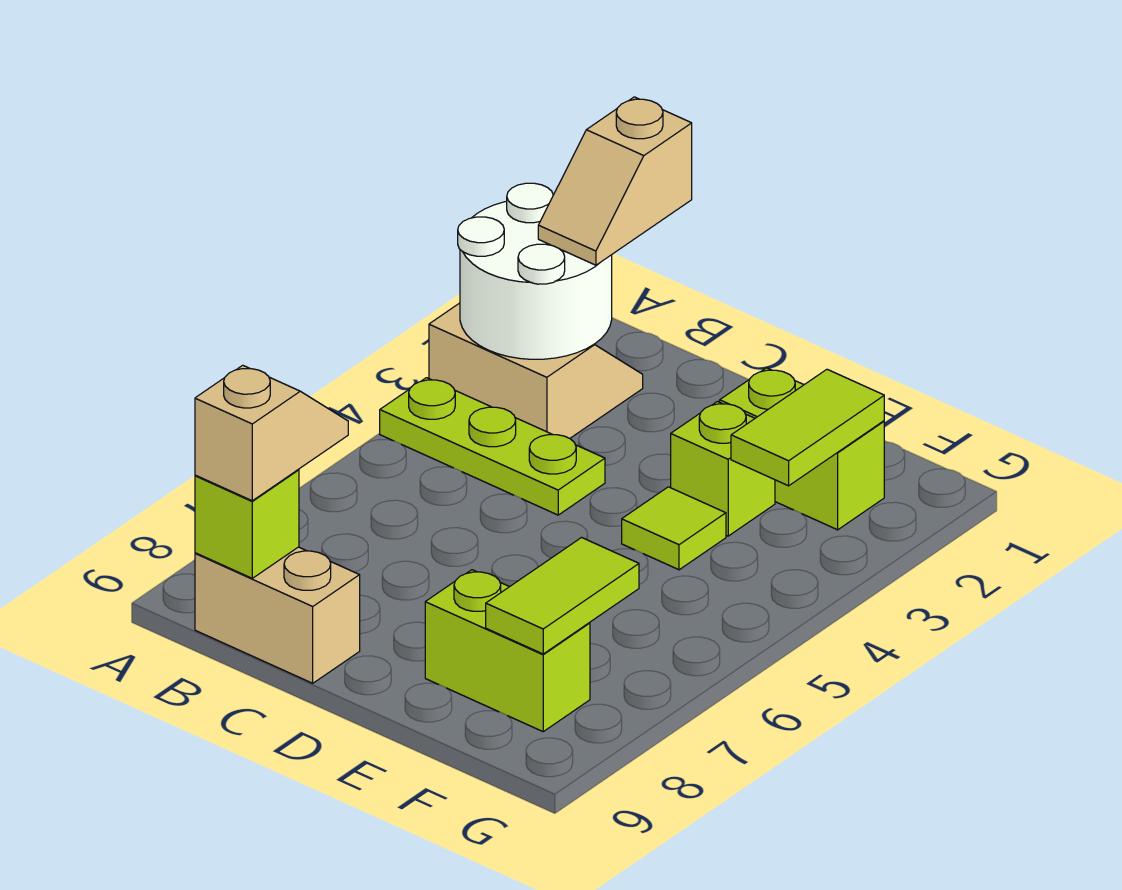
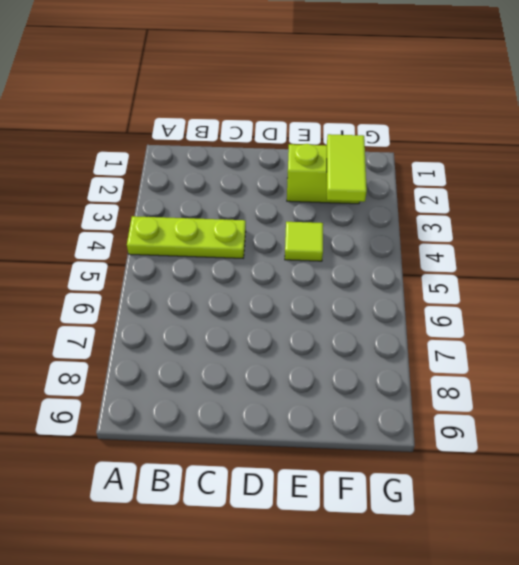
none -> tan 2x2 slope [429,303,643,438]
none -> tan 1x2 brick [195,547,360,683]
none -> lime 1x1 brick [671,402,775,536]

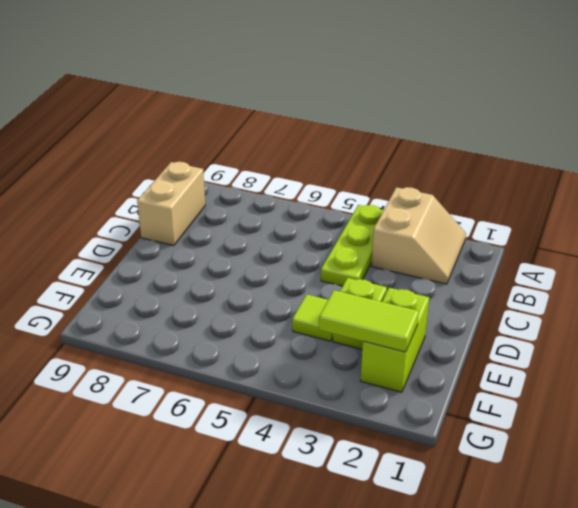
none -> lime 1x2 brick [425,570,590,731]
none -> white 2x2 round brick [458,183,612,359]
none -> lime 1x1 brick [195,469,299,578]

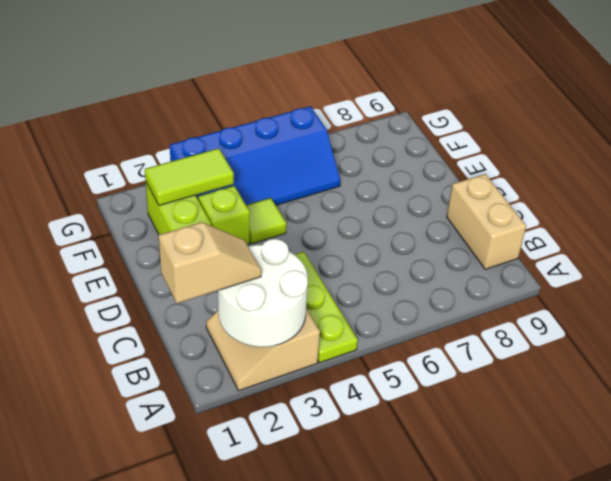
blue 2x4 slope [170,106,341,205] -> none
none -> lime 1x2 brick [425,570,590,731]
none -> lime 1x1 brick [195,469,299,578]
none -> lime 1x2 tile [486,538,639,654]

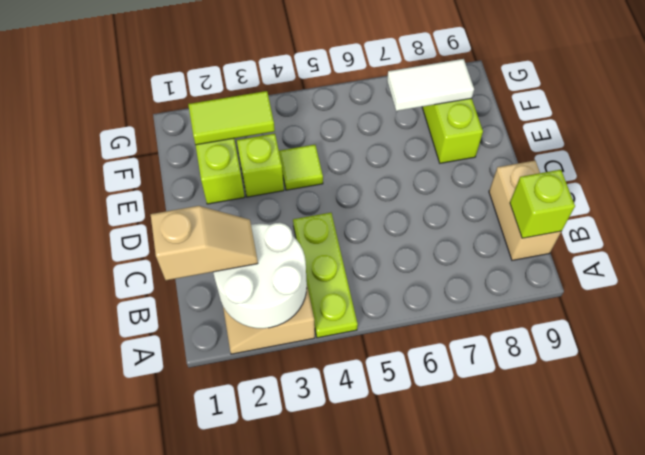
white 1x2 tile [387,59,474,111] -> lime 1x2 tile [486,538,639,654]
none -> tan 1x2 slope [195,365,348,501]

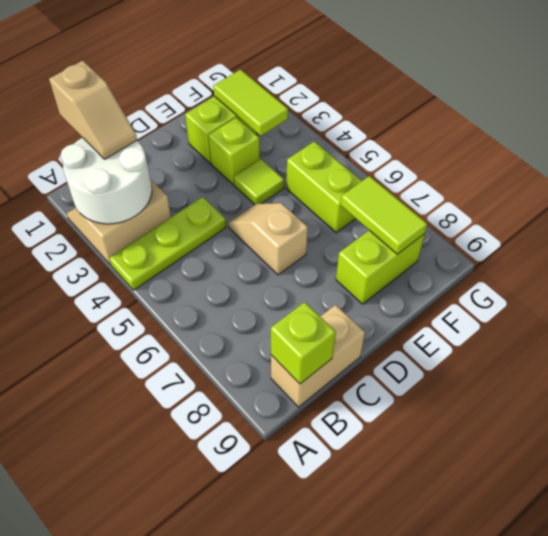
tan 1x2 slope [229,203,308,275] -> tan 1x2 slope moved to [195,365,348,501]
lime 1x2 brick [286,141,362,233] -> none

